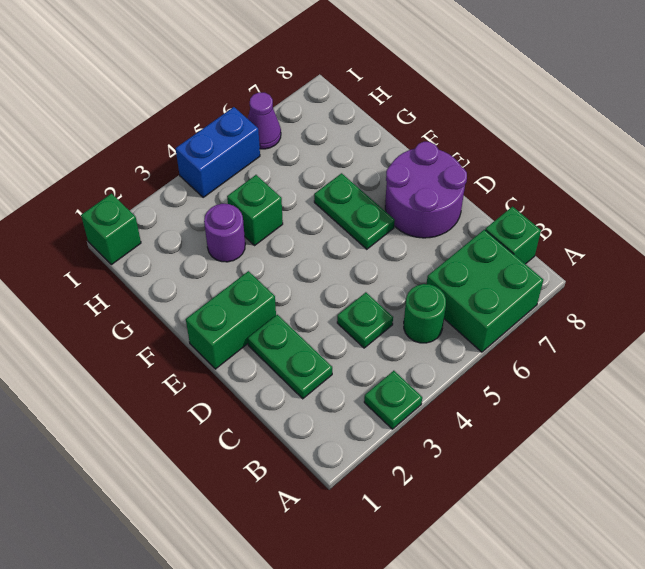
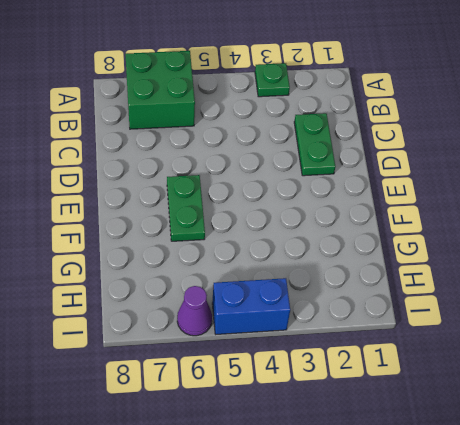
none -> green 1x1 round brick [404,284,446,343]
none -> green 1x1 brick [485,207,541,264]
none -> green 1x1 plate [337,292,393,348]

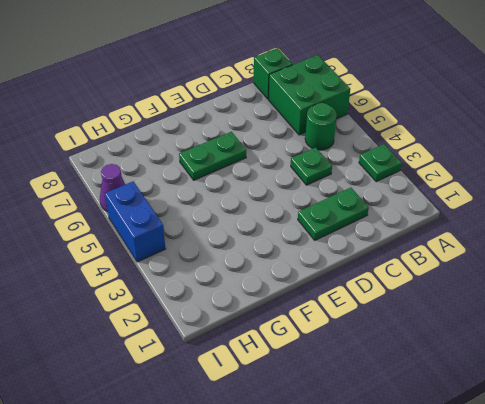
none -> purple 2x2 round brick [385,142,467,238]
none -> green 1x2 brick [186,271,276,369]
none -> purple 1x1 round brick [204,204,245,262]

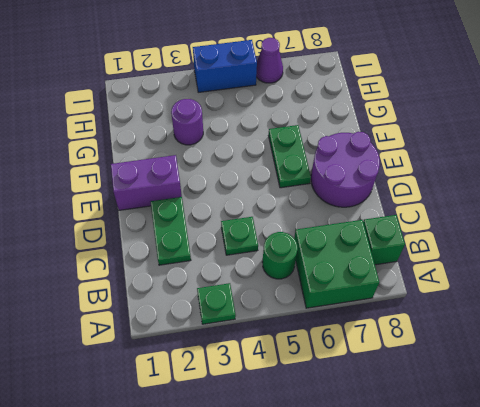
purple 1x2 brick [111,155,182,210] -> green 1x2 brick [186,271,276,369]
none -> green 1x1 brick [227,175,283,245]
none -> green 1x1 brick [81,194,141,265]

